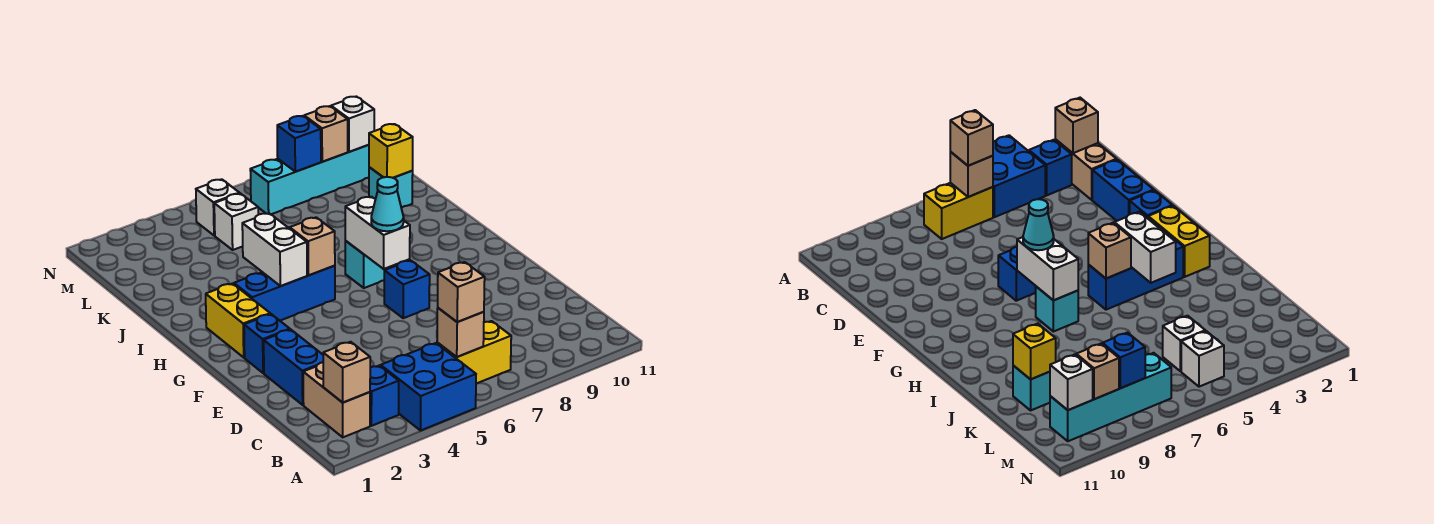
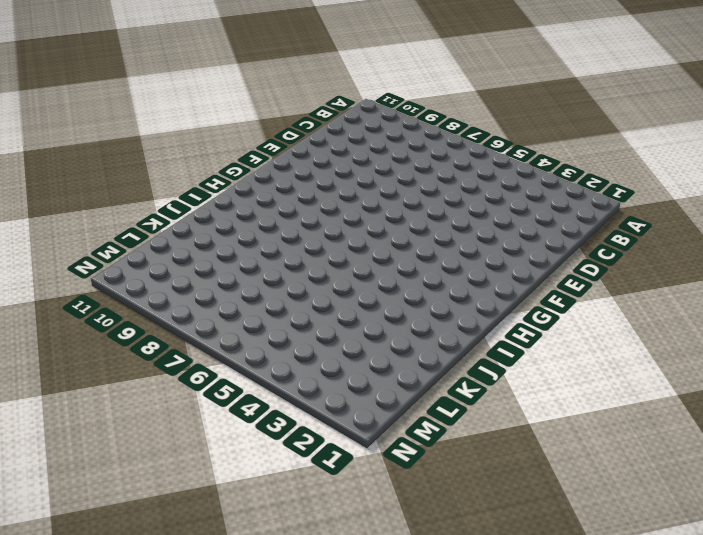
none -> blue 2x2 brick [381,343,476,431]
none -> tan 1x2 brick [303,362,370,437]
none -> blue 1x1 brick [370,366,399,426]

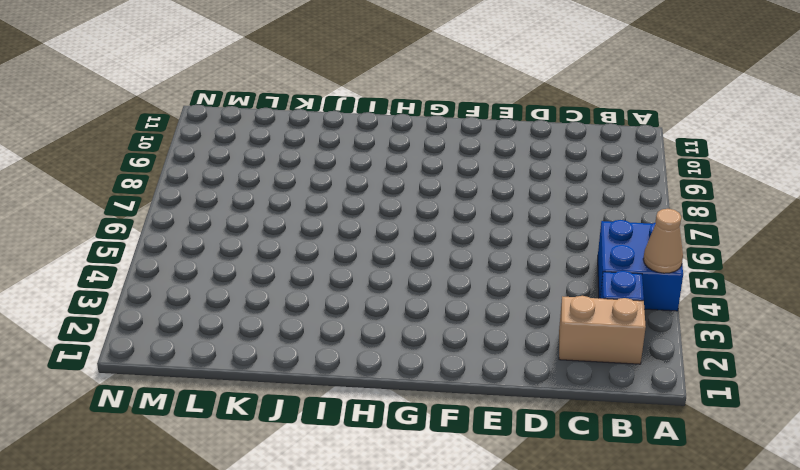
tan 1x1 cone [643,209,683,273] -> none
none -> yellow 1x2 brick [437,321,511,384]
none -> blue 1x2 brick [264,329,323,405]
none -> blue 1x1 brick [244,314,290,373]

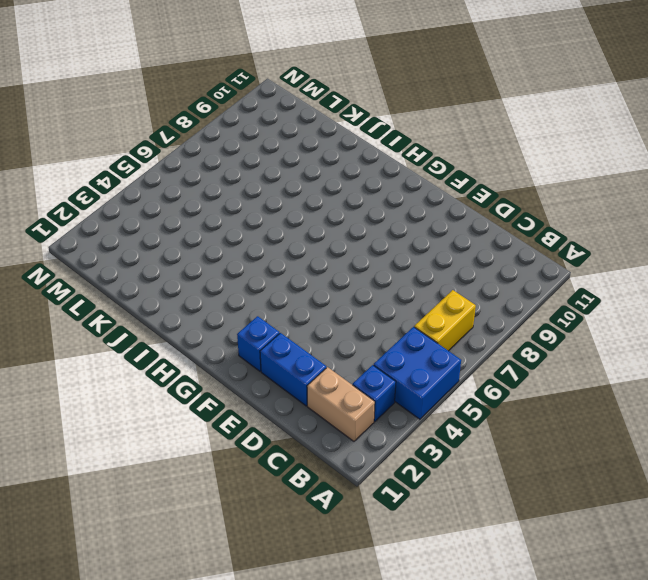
none -> blue 1x1 brick [384,260,430,318]
none -> yellow 1x2 brick [206,284,270,357]
none -> blue 1x3 brick [234,266,335,320]

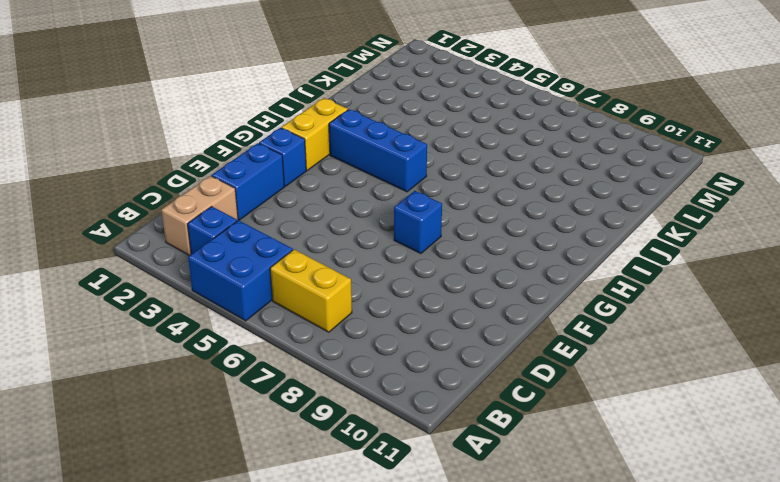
none -> cyan 1x1 brick [345,241,390,288]
none -> cyan 1x1 brick [369,167,413,208]
none -> white 1x1 brick [214,194,258,250]

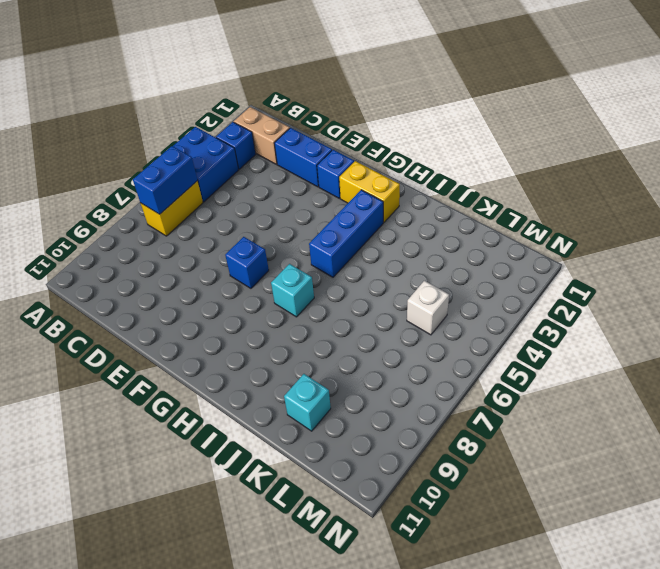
blue 1x2 brick [133,146,198,214] -> tan 1x1 brick [437,308,484,357]
none -> white 1x1 brick [196,179,240,236]
none -> cyan 1x4 brick [250,145,369,214]
none -> tan 1x1 brick [323,342,370,402]

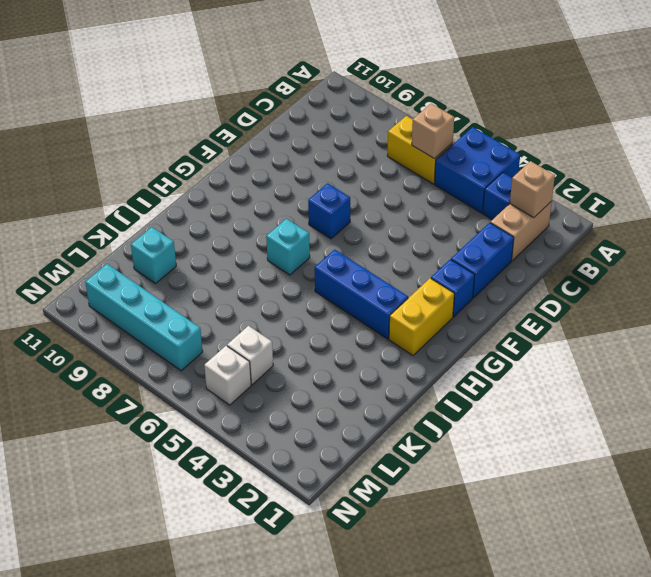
none -> white 1x2 brick [345,197,410,269]
none -> white 1x2 brick [242,213,307,286]
none -> tan 1x1 brick [290,217,335,275]

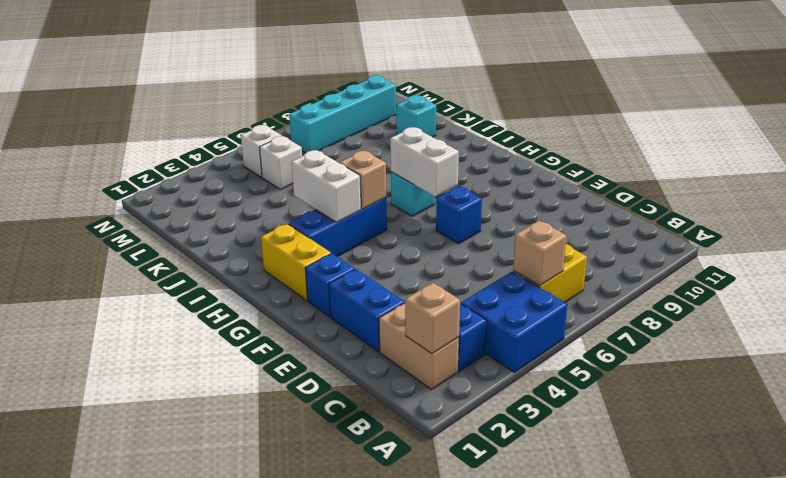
none -> yellow 1x1 brick [369,124,413,178]
none -> blue 1x1 brick [277,116,321,172]
none -> tan 1x1 brick [304,106,348,162]

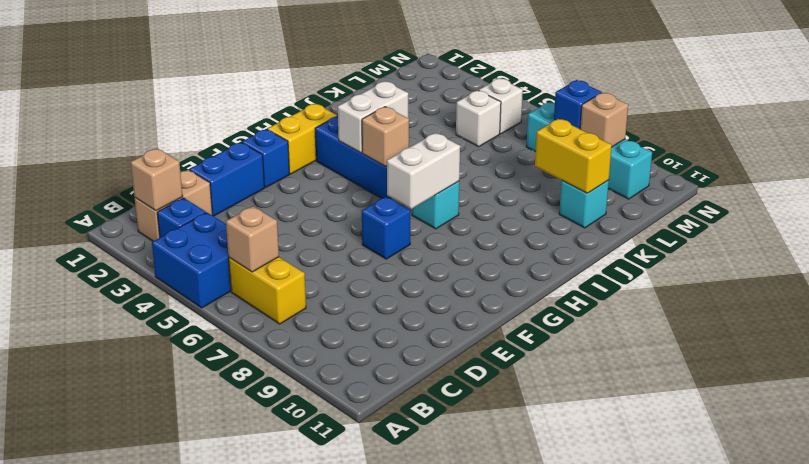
yellow 1x2 brick [535,119,612,193] -> yellow 1x1 brick [369,124,413,178]
none -> white 1x1 brick [331,96,374,152]
none -> tan 1x1 brick [438,262,485,322]
none -> cyan 1x1 cone [371,177,404,231]

